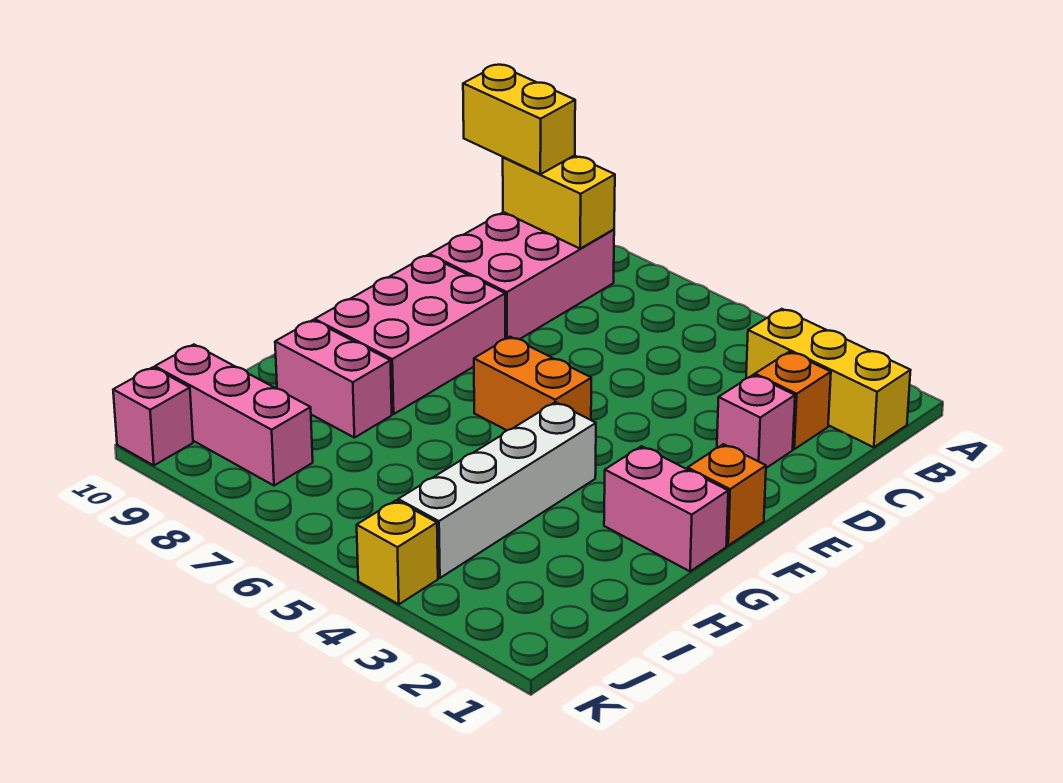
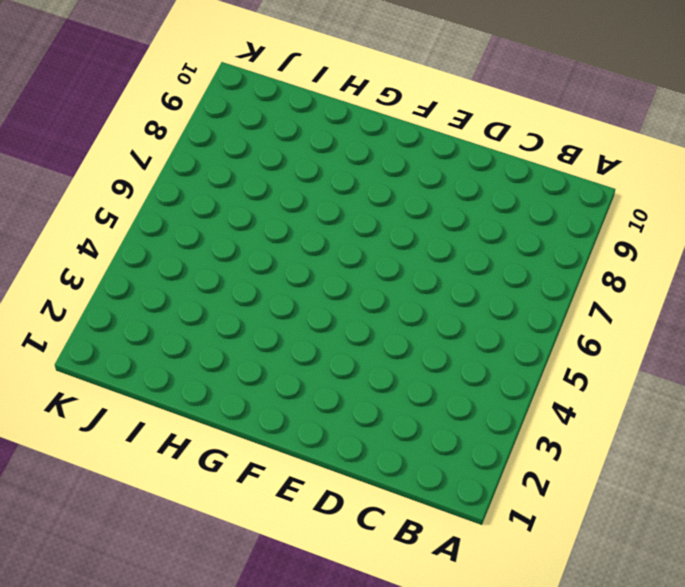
none -> yellow 1x3 brick [746,309,911,447]
none -> pink 2x3 brick [430,212,614,339]
none -> orange 1x1 brick [755,352,831,449]

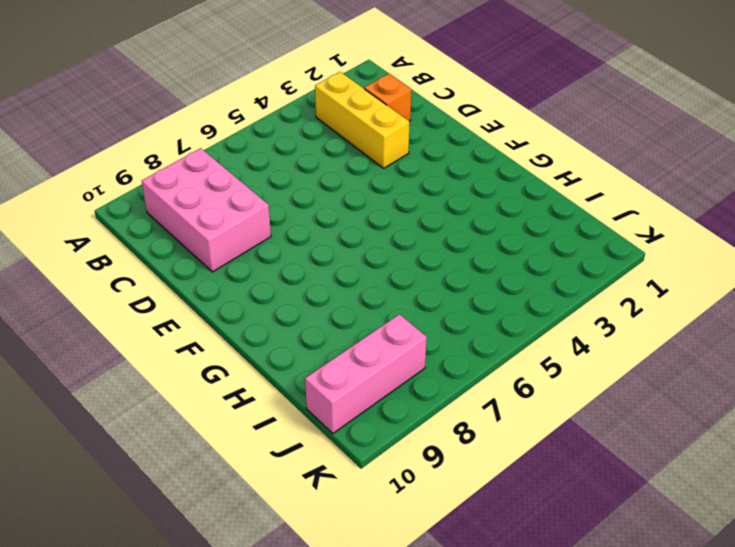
yellow 1x3 brick [315,72,409,168] -> yellow 1x3 brick turned to [746,309,911,447]
none -> pink 1x1 brick [717,375,795,468]
none -> pink 2x3 brick [315,255,505,414]
none -> orange 1x1 brick [687,444,766,546]

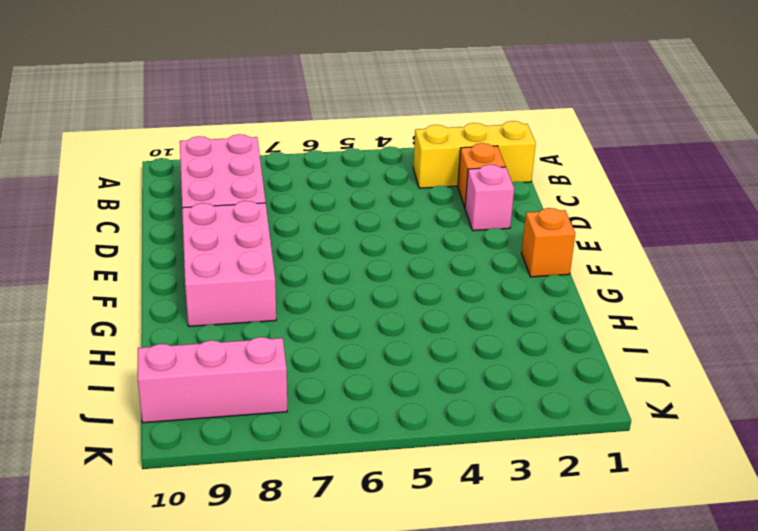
none -> orange 1x2 brick [474,337,591,430]
none -> pink 1x2 brick [604,446,728,571]
none -> white 1x4 brick [398,402,596,578]

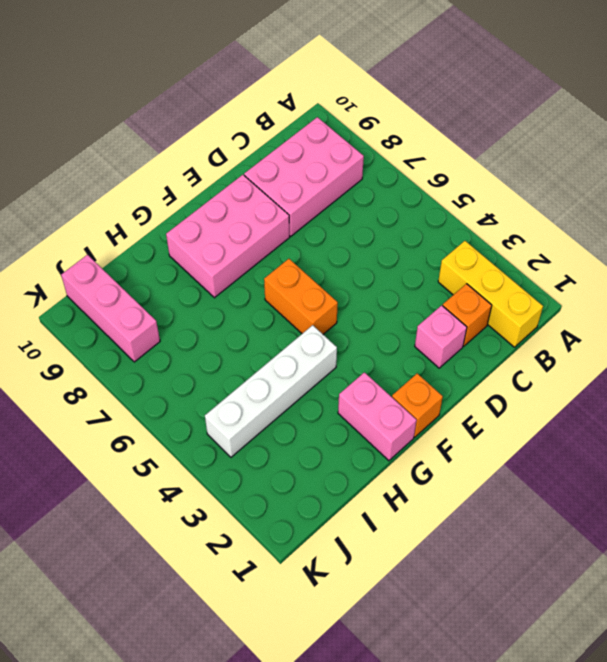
none -> pink 1x2 brick [275,320,392,438]
none -> yellow 1x1 brick [357,500,438,604]
none -> pink 1x1 brick [113,367,193,465]

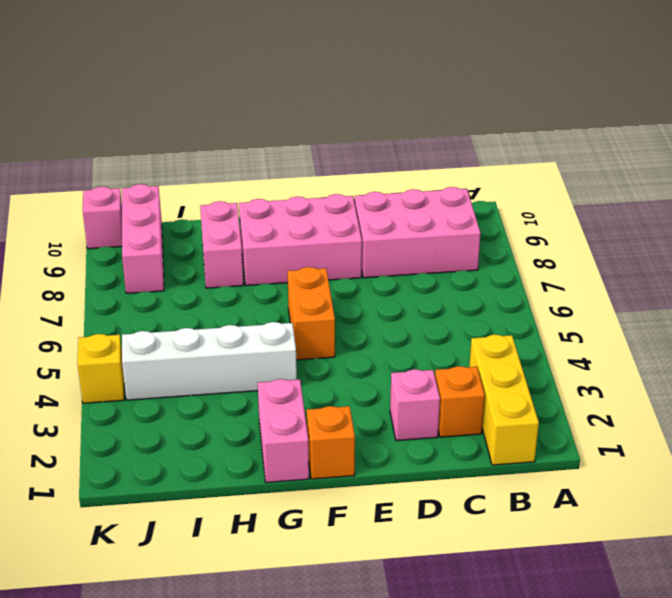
none -> yellow 1x2 brick [503,156,615,249]
none -> yellow 1x2 brick [463,65,575,174]

